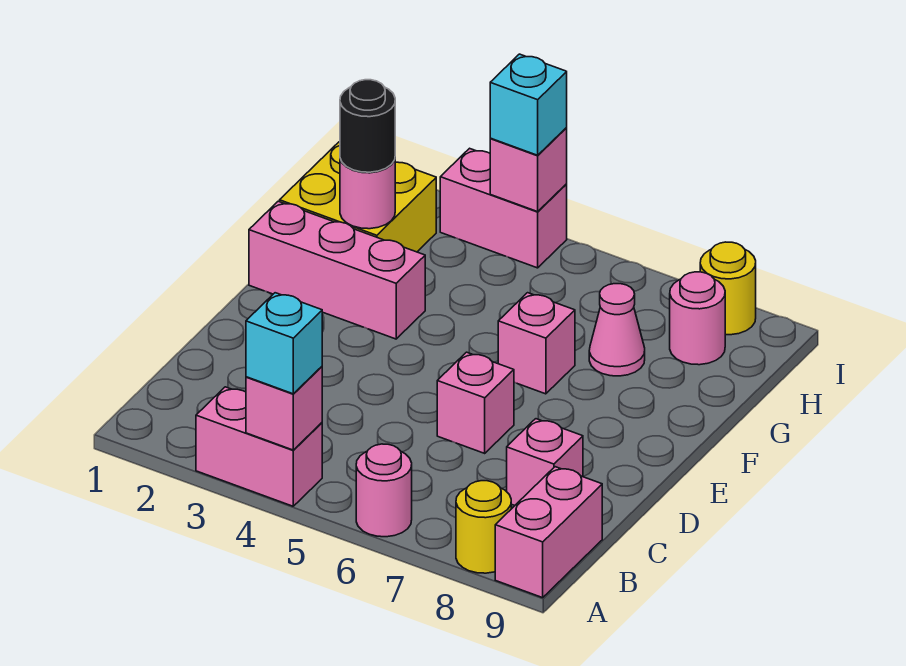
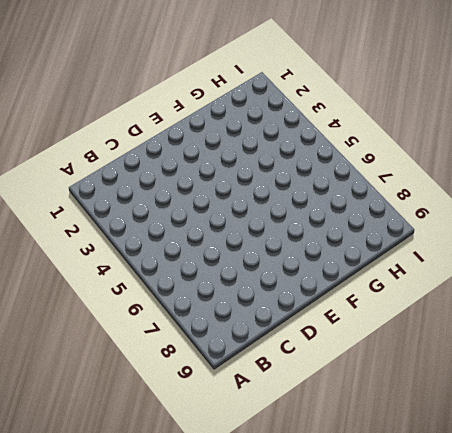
none -> pink 1x2 brick [196,387,322,506]
none -> pink 1x1 round brick [356,444,412,537]
none -> yellow 1x1 round brick [456,481,511,573]

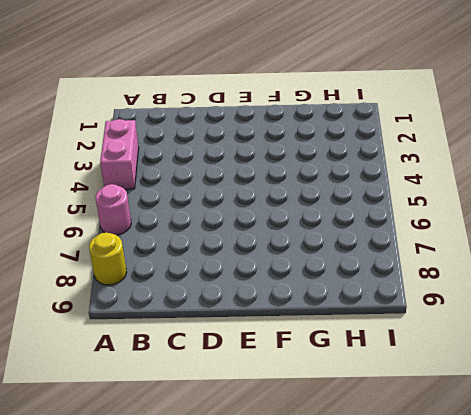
none -> pink 1x2 brick [495,467,602,598]
none -> pink 1x1 brick [507,419,583,505]
none -> pink 1x1 brick [437,352,514,453]

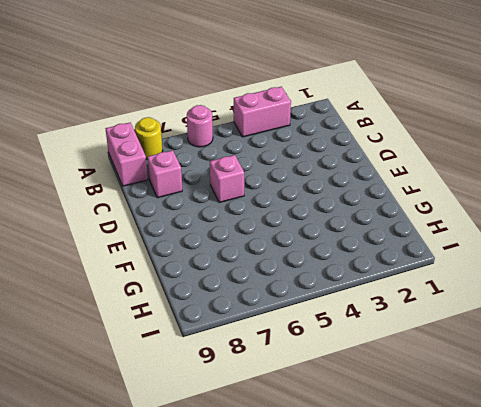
none -> pink 1x3 brick [249,201,425,339]
none -> pink 1x1 brick [498,293,575,394]
none -> yellow 2x2 brick [280,142,436,252]

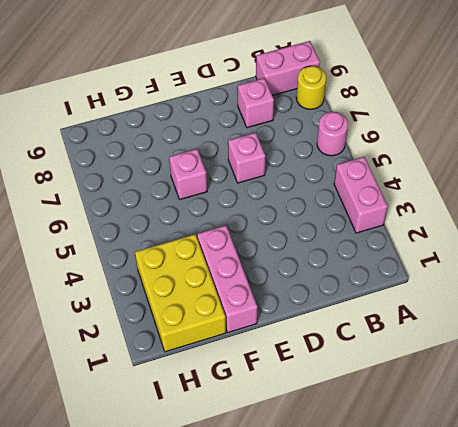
yellow 2x3 brick [135,234,226,352] -> yellow 2x2 brick [280,142,436,252]
none -> pink 1x1 cone [589,284,645,376]
none -> pink 1x1 round brick [670,272,725,365]
none -> pink 1x2 brick [440,148,567,268]

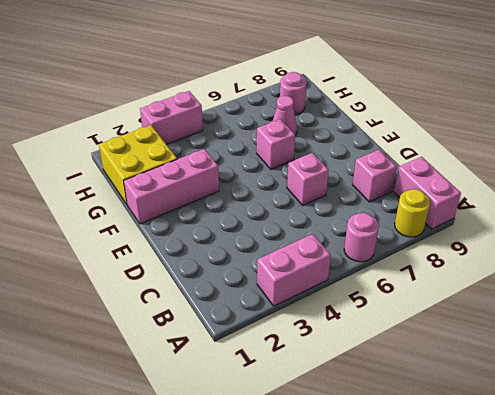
none -> yellow 1x1 round brick [700,242,756,335]
none -> pink 1x1 brick [246,367,322,450]
none -> pink 1x1 round brick [340,159,395,229]

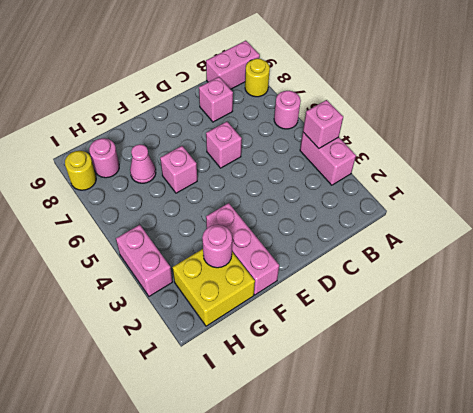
none -> pink 1x1 brick [490,128,567,212]
none -> cyan 1x1 brick [246,293,322,394]
none -> black 1x1 round brick [340,80,395,172]

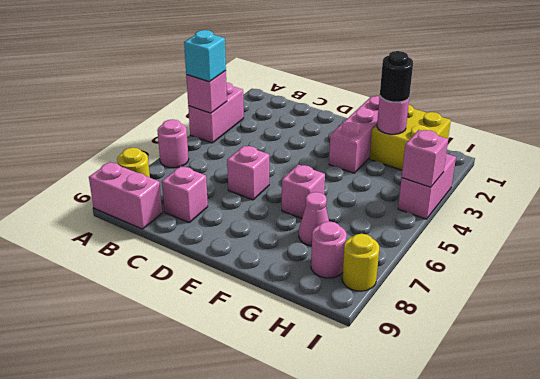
none -> cyan 1x1 brick [490,54,567,155]

